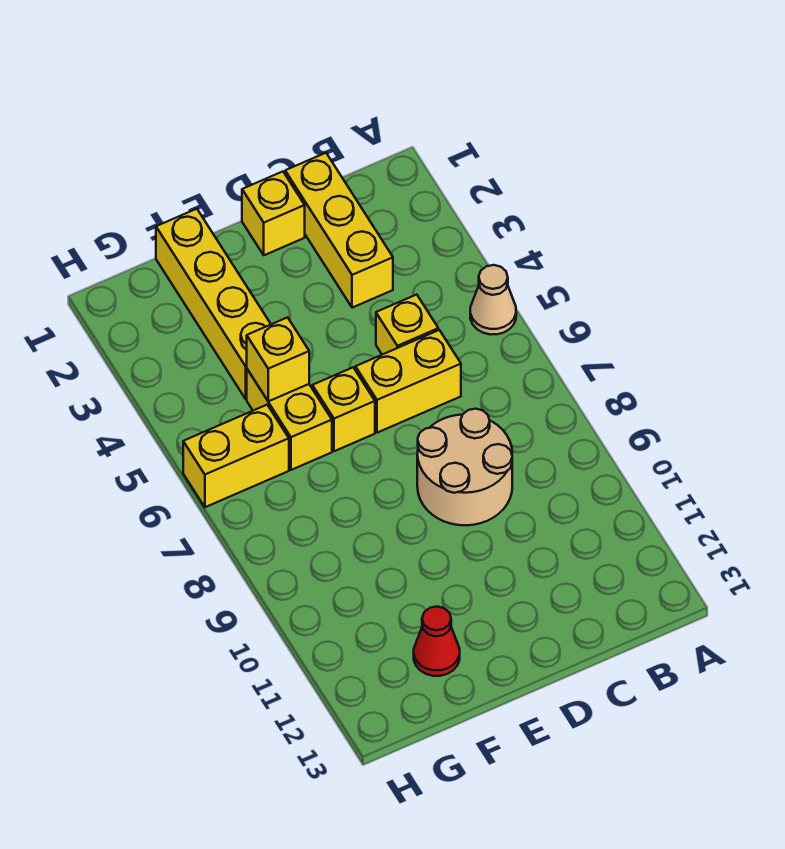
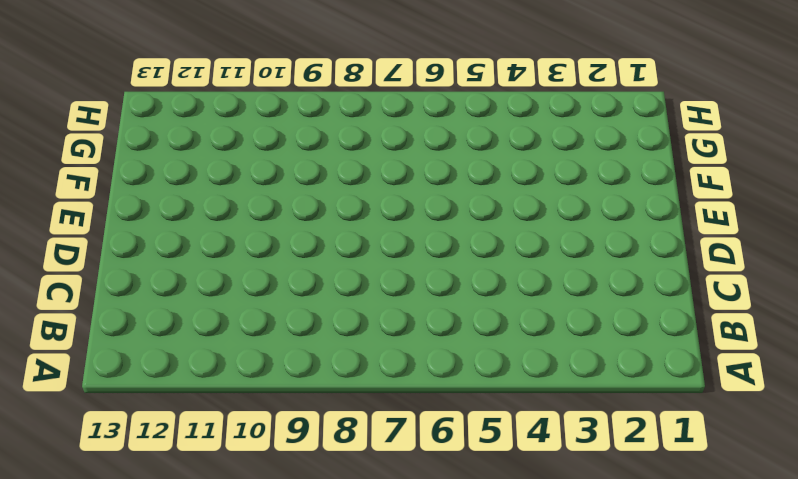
none -> tan 1x1 cone [470,265,516,335]
none -> yellow 1x3 brick [285,153,393,308]
none -> yellow 1x1 brick [376,295,438,355]

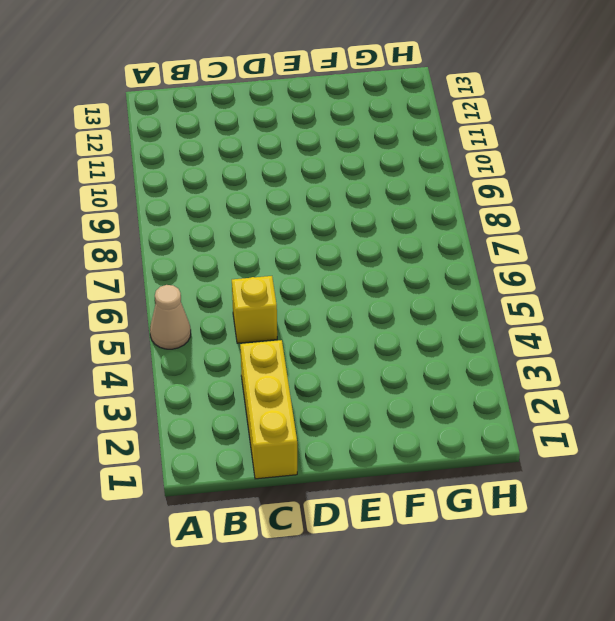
none -> yellow 1x2 brick [355,330,461,433]
none -> tan 2x2 round brick [417,409,512,525]
none -> yellow 1x1 brick [242,172,305,255]

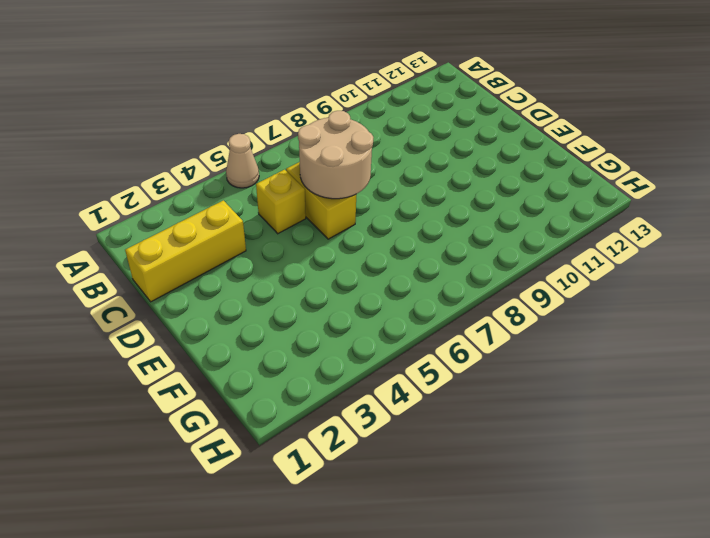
tan 2x2 round brick [298,111,373,199] -> tan 2x2 round brick moved to [417,409,512,525]
none -> yellow 1x1 brick [242,172,305,255]
none -> yellow 1x1 brick [312,368,375,451]
none -> yellow 1x4 brick [156,209,271,399]

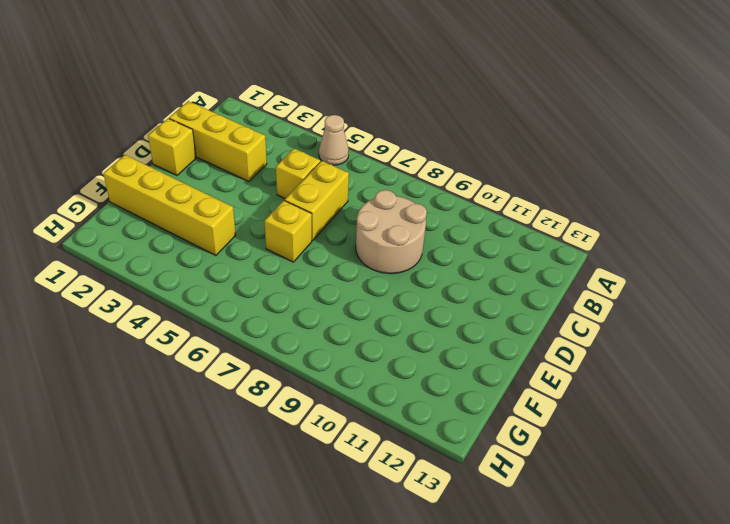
none -> yellow 1x2 brick [247,369,332,470]
none -> red 1x1 cone [414,607,460,676]
none -> yellow 1x2 brick [183,405,289,507]

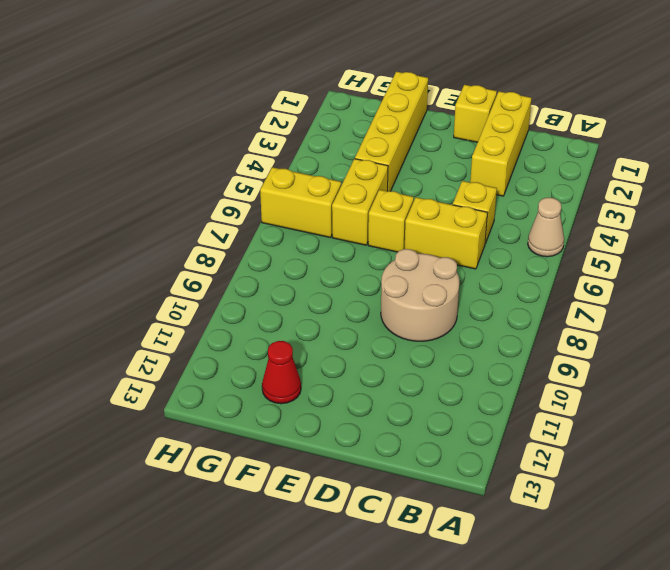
none -> yellow 1x1 brick [247,317,309,401]

